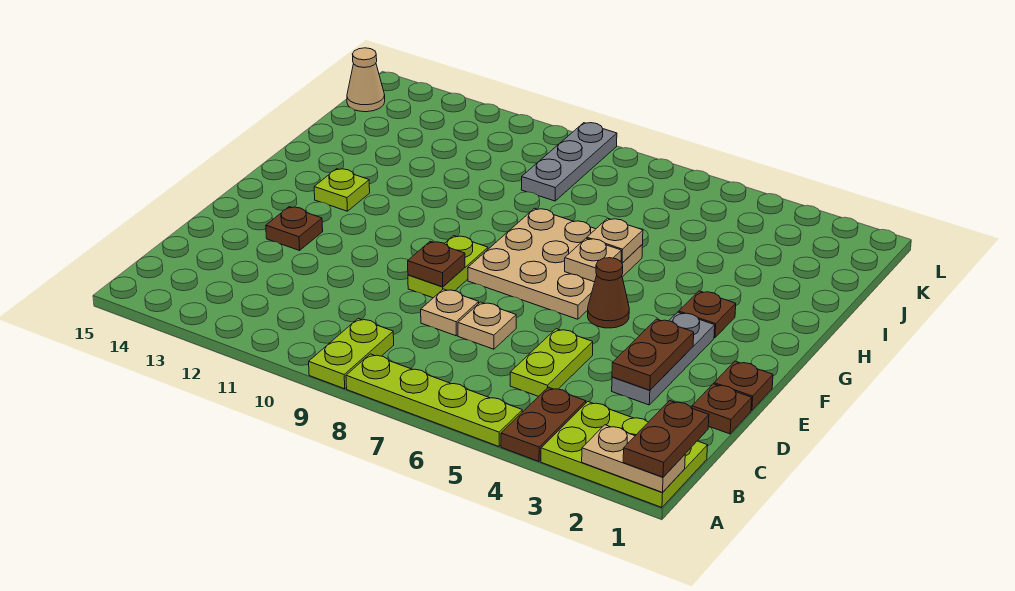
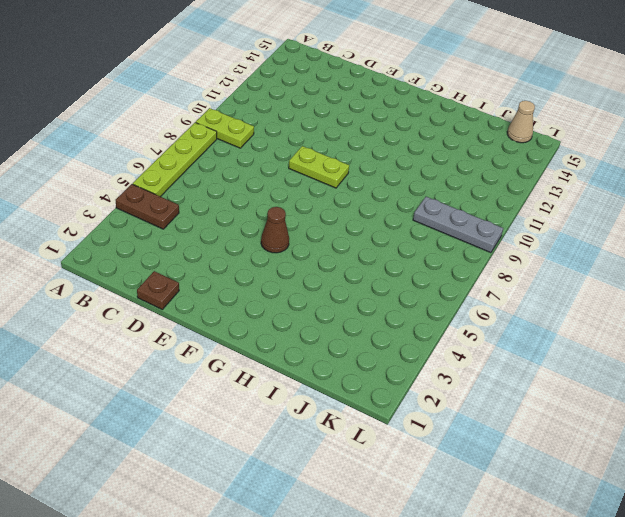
none -> lime 2x3 plate [541,402,708,507]
none -> lime 1x2 plate [510,329,593,396]
none -> grey 1x3 plate [612,312,715,405]

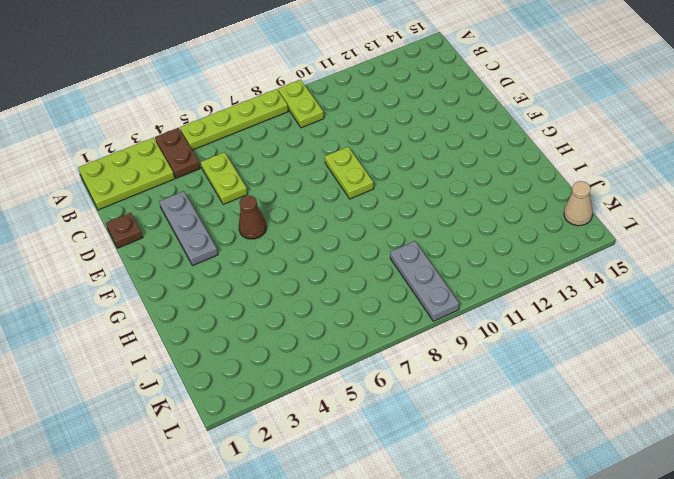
none -> tan 1x1 plate [458,302,516,349]
none -> tan 1x1 plate [421,289,479,336]
none -> brown 1x1 plate [714,361,773,410]

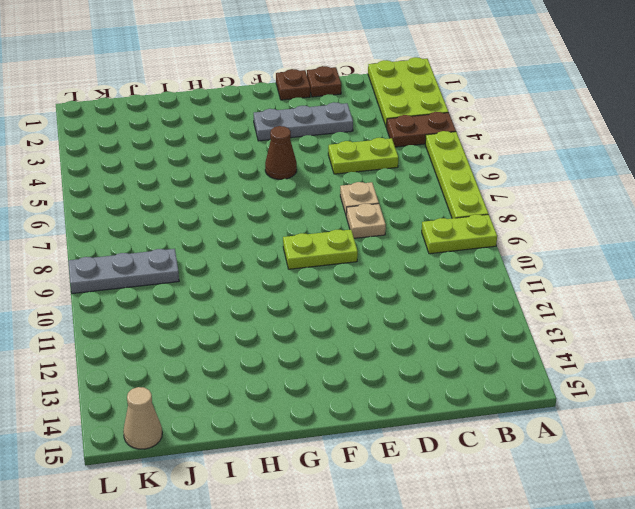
none -> brown 1x1 plate [266,207,323,251]
none -> tan 3x3 plate [468,208,642,319]
none -> brown 1x1 plate [679,291,736,338]

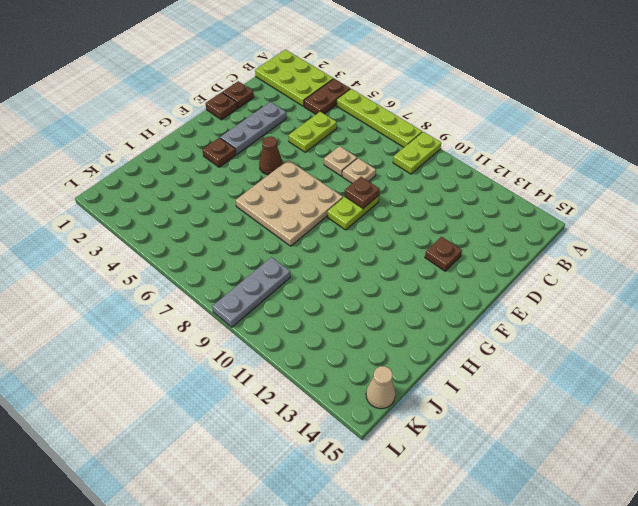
none -> lime 1x1 plate [314,169,370,211]
none -> tan 1x2 plate [582,425,685,492]
none -> brown 1x2 plate [612,319,694,390]

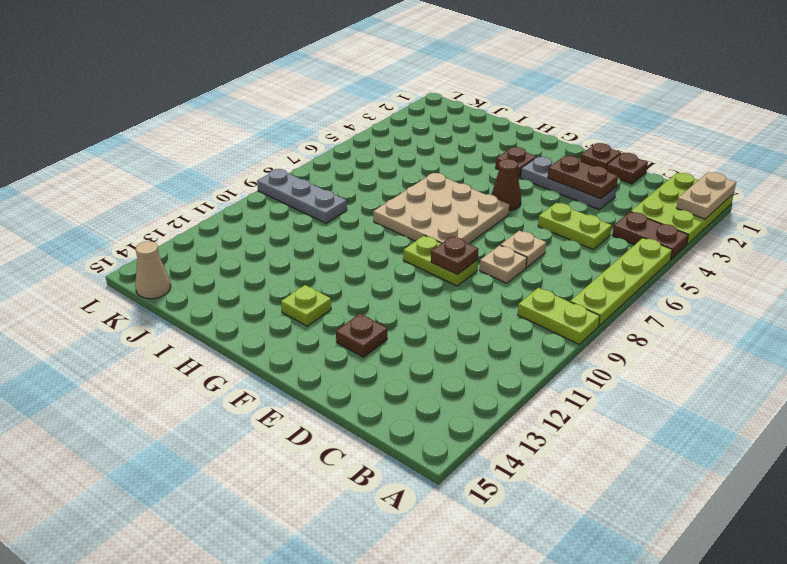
none -> tan 1x1 plate [565,238,621,282]
none -> tan 1x1 plate [587,218,643,263]
none -> brown 1x2 plate [623,401,709,477]

